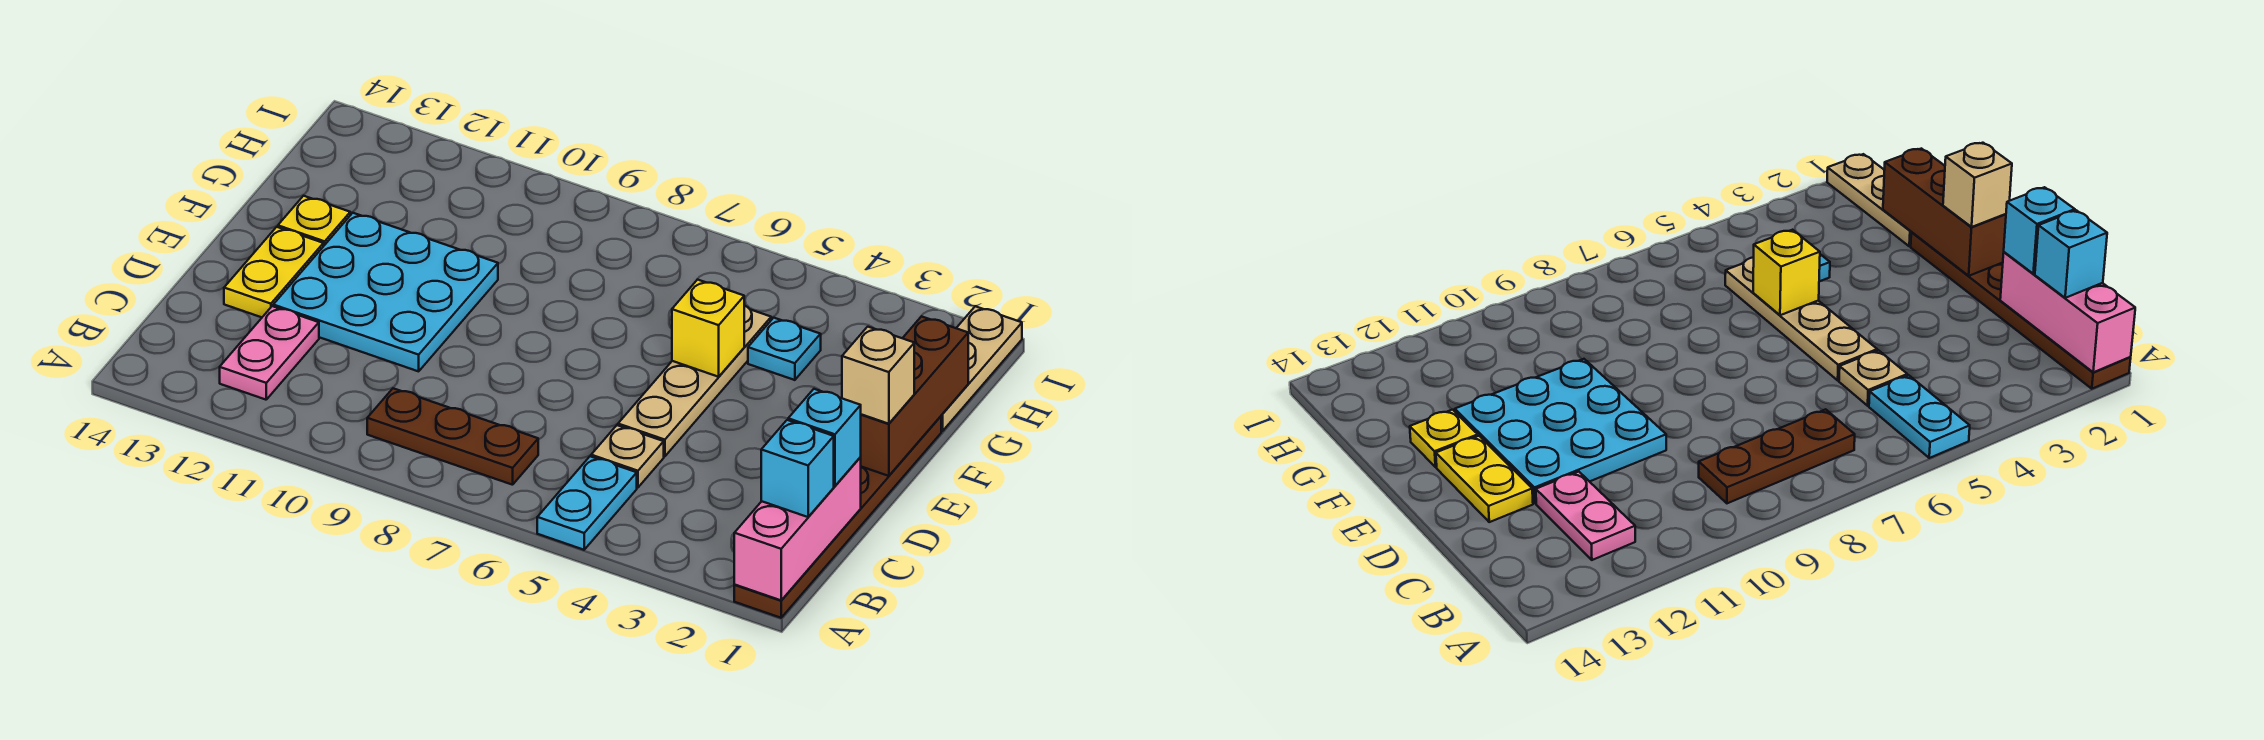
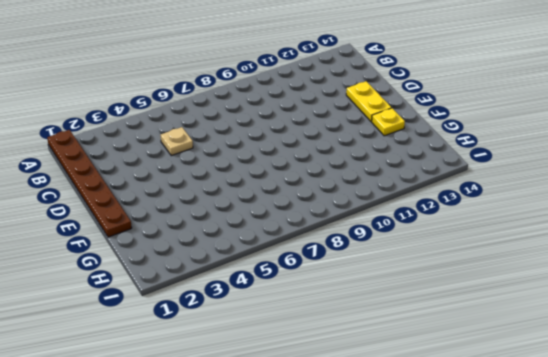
none -> cyan 1x2 plate [537,456,637,550]
none -> brown 1x3 plate [367,388,538,485]
none -> pink 1x2 plate [220,306,319,400]

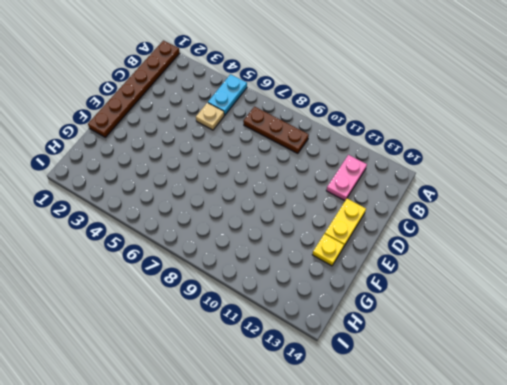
none -> tan 1x4 plate [618,306,771,456]
none -> cyan 3x3 plate [273,213,498,371]
none -> tan 1x3 plate [941,306,1022,431]

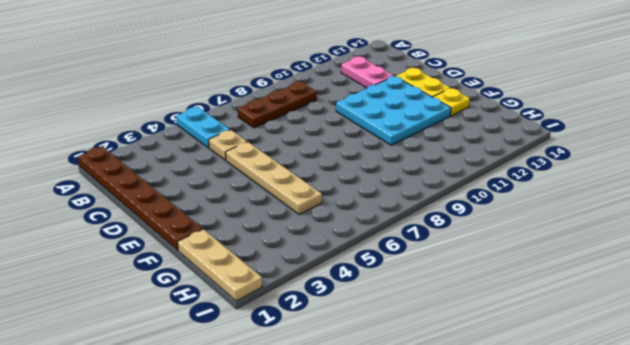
none -> cyan 1x1 plate [748,318,821,380]
none -> pink 1x3 brick [734,457,861,600]
none -> brown 1x3 brick [861,316,968,476]

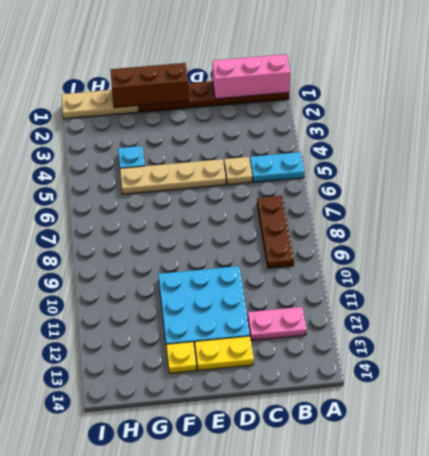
none -> yellow 1x1 brick [672,279,744,377]
none -> cyan 1x1 brick [761,420,834,517]
none -> cyan 1x1 brick [788,389,861,486]

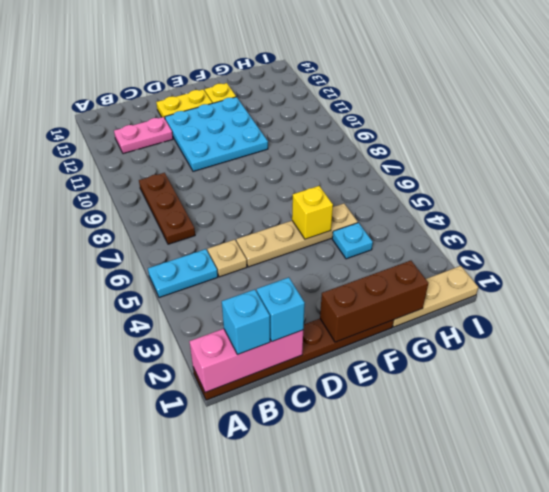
none -> tan 1x1 brick [842,327,914,424]

